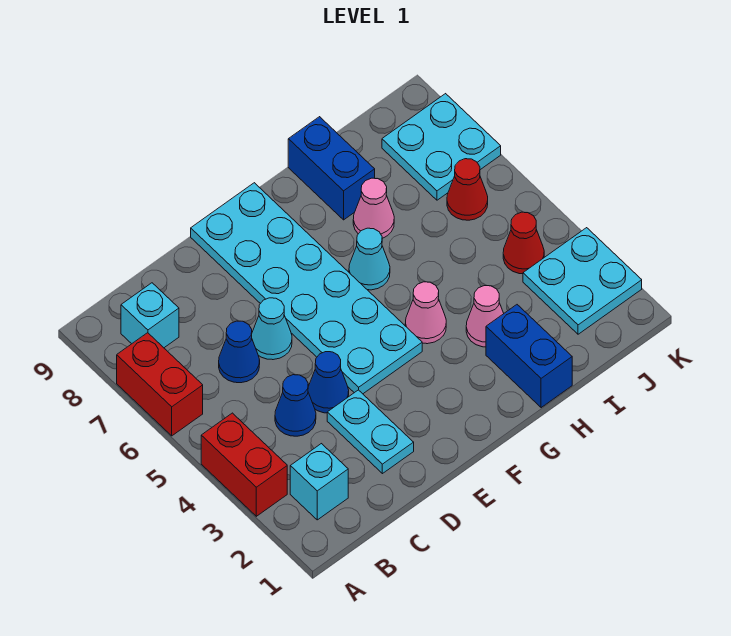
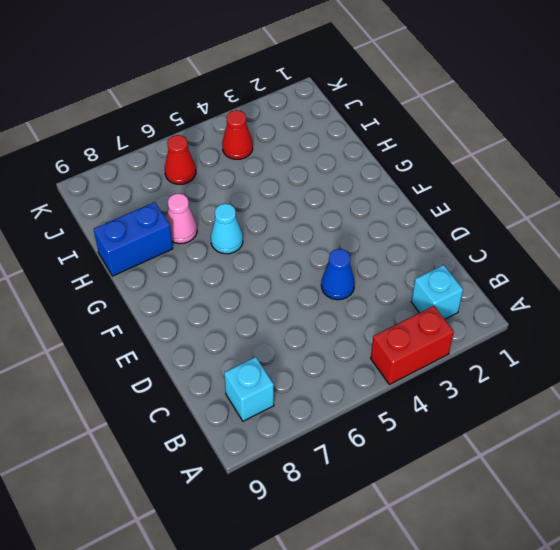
none -> red 1x2 brick [117,333,203,436]
none -> blue 1x1 cone [275,375,316,436]
none -> blue 1x1 cone [219,321,260,383]

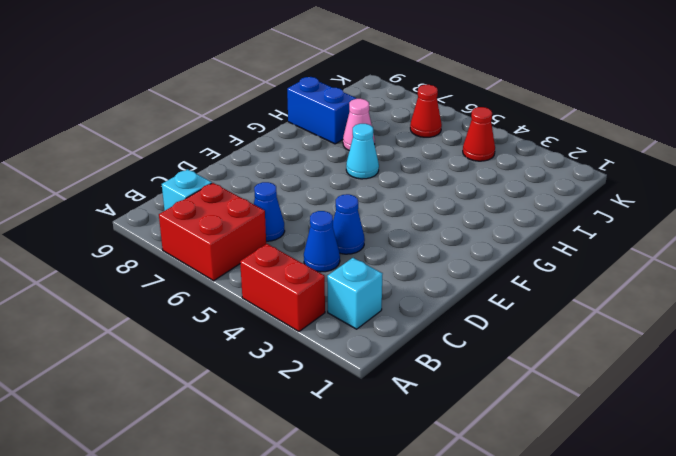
red 2x2 brick [159,183,266,281] -> red 1x2 brick [117,333,203,436]
none -> cyan 1x2 plate [327,390,414,474]
none -> cyan 1x1 cone [252,298,292,360]
none -> cyan 2x6 plate [191,183,422,394]

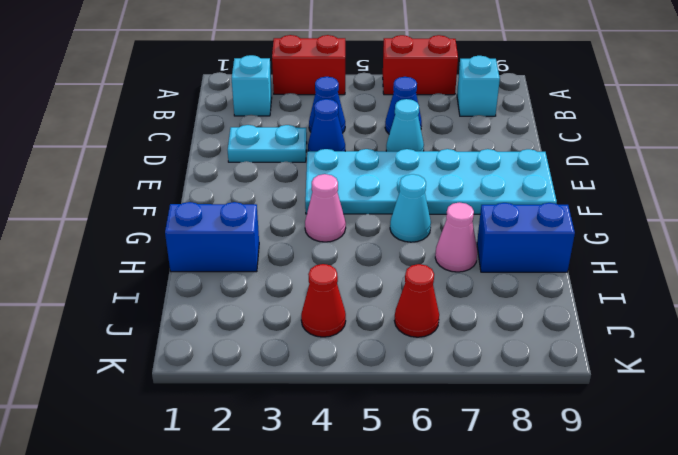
none -> pink 1x1 cone [466,286,504,347]
none -> cyan 2x2 plate [523,228,642,334]
none -> cyan 2x2 plate [382,94,501,200]

